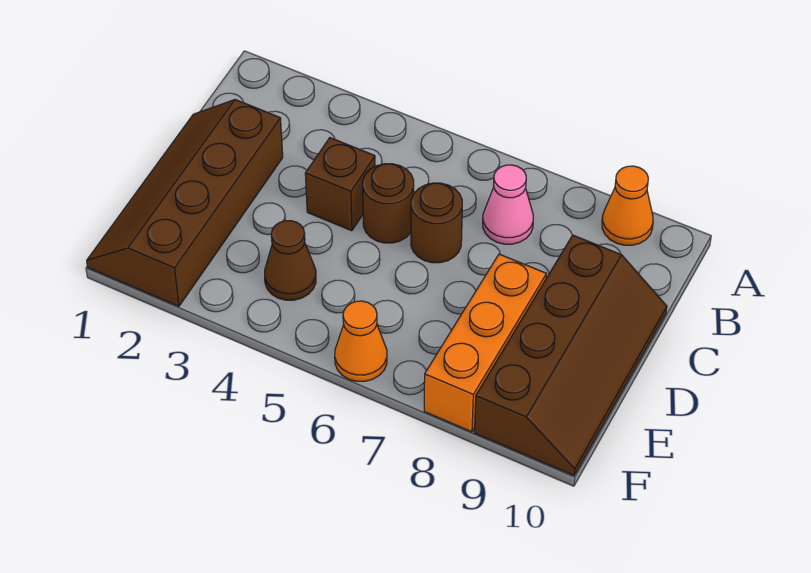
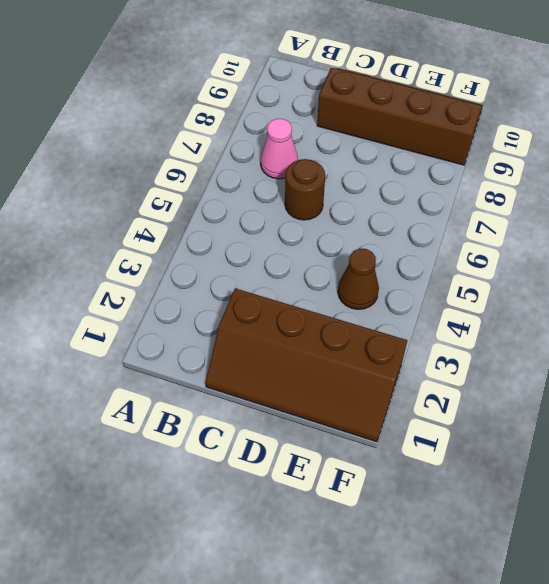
none -> orange 1x1 cone [602,166,653,245]
none -> brown 1x1 brick [305,138,375,231]

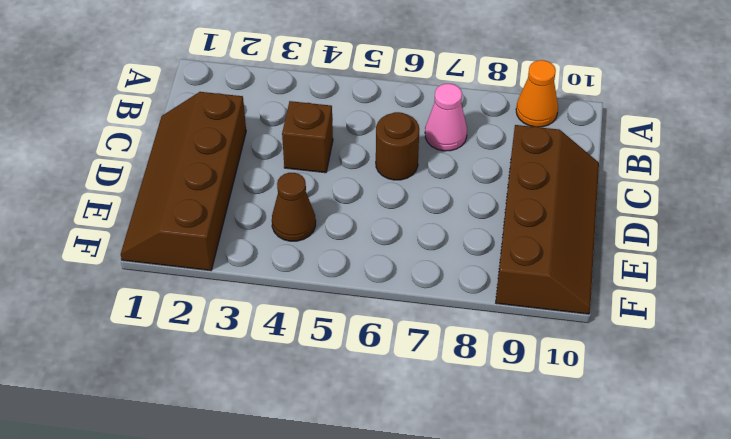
none -> brown 1x1 round brick [363,164,414,243]
none -> orange 1x3 brick [424,254,546,432]

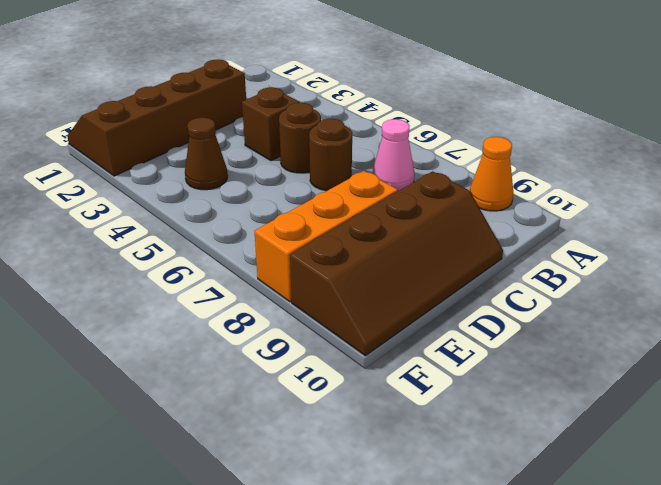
none -> orange 1x1 cone [335,301,387,381]

